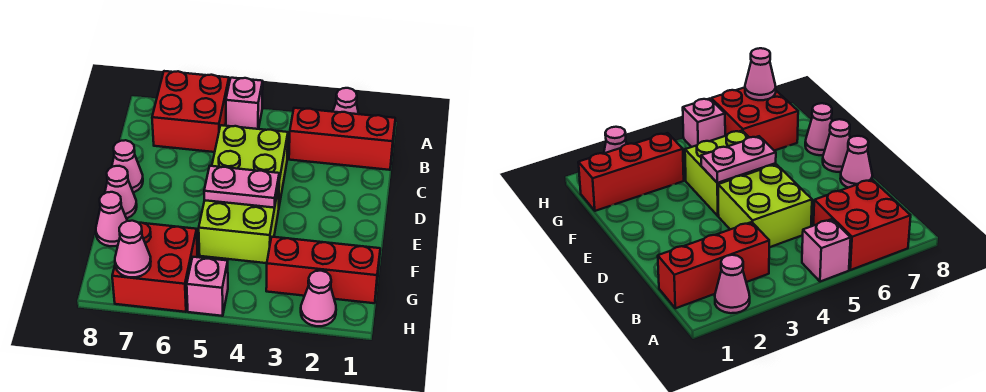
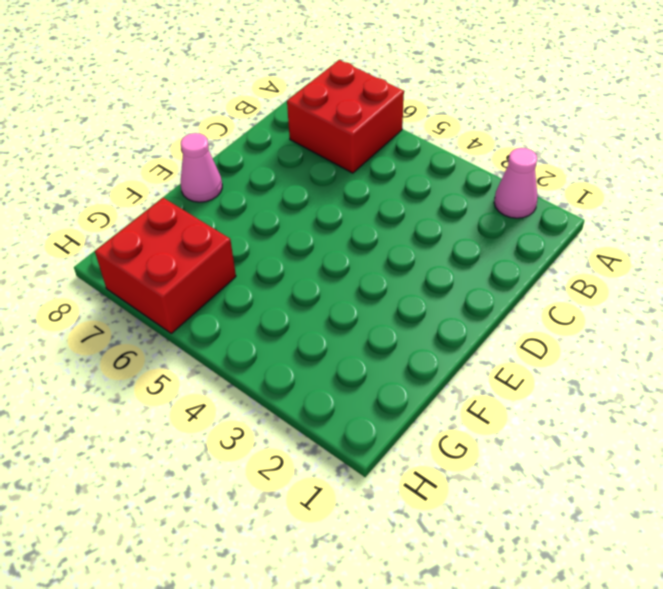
none -> pink 1x1 brick [226,78,263,129]
none -> red 1x3 brick [289,108,395,170]
none -> lime 2x2 brick [212,125,288,205]

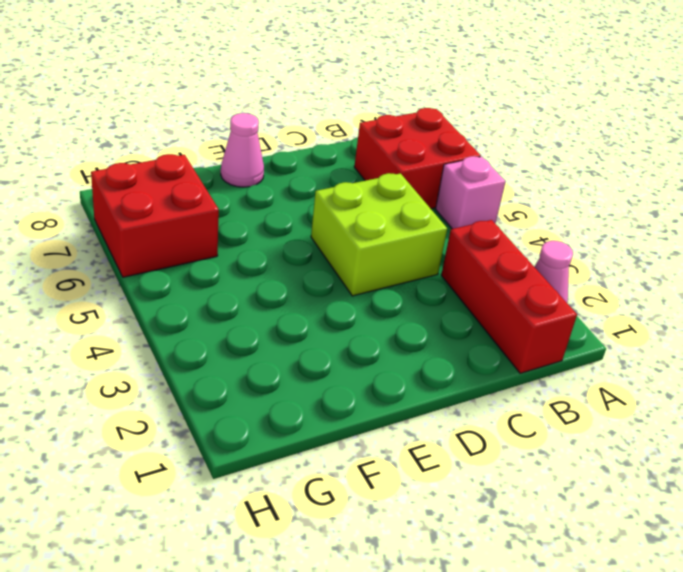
none -> pink 1x1 cone [112,140,143,193]
none -> lime 2x2 brick [199,186,279,263]
none -> pink 1x1 cone [96,192,127,246]

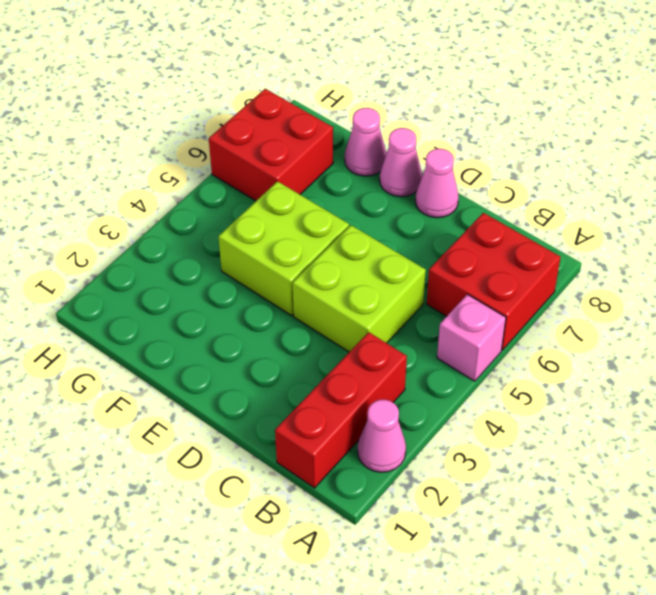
none -> red 1x3 brick [266,237,380,303]
none -> pink 1x1 cone [301,271,336,326]
none -> pink 1x1 brick [187,257,228,316]

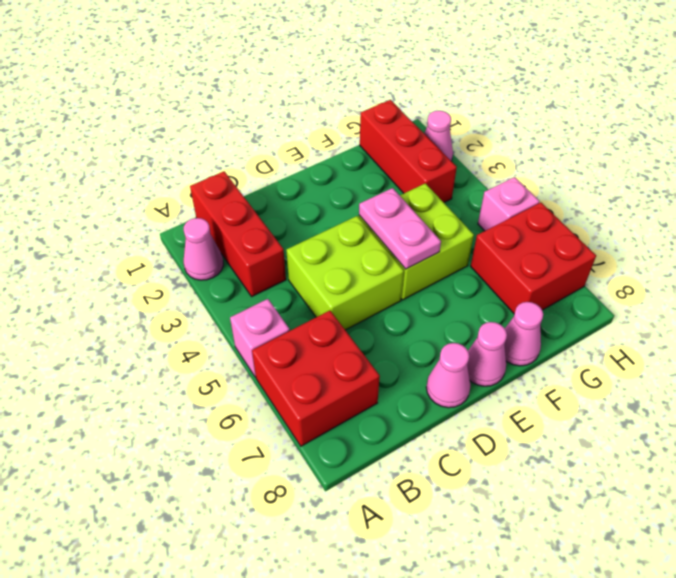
none -> pink 1x1 cone [115,221,151,277]

